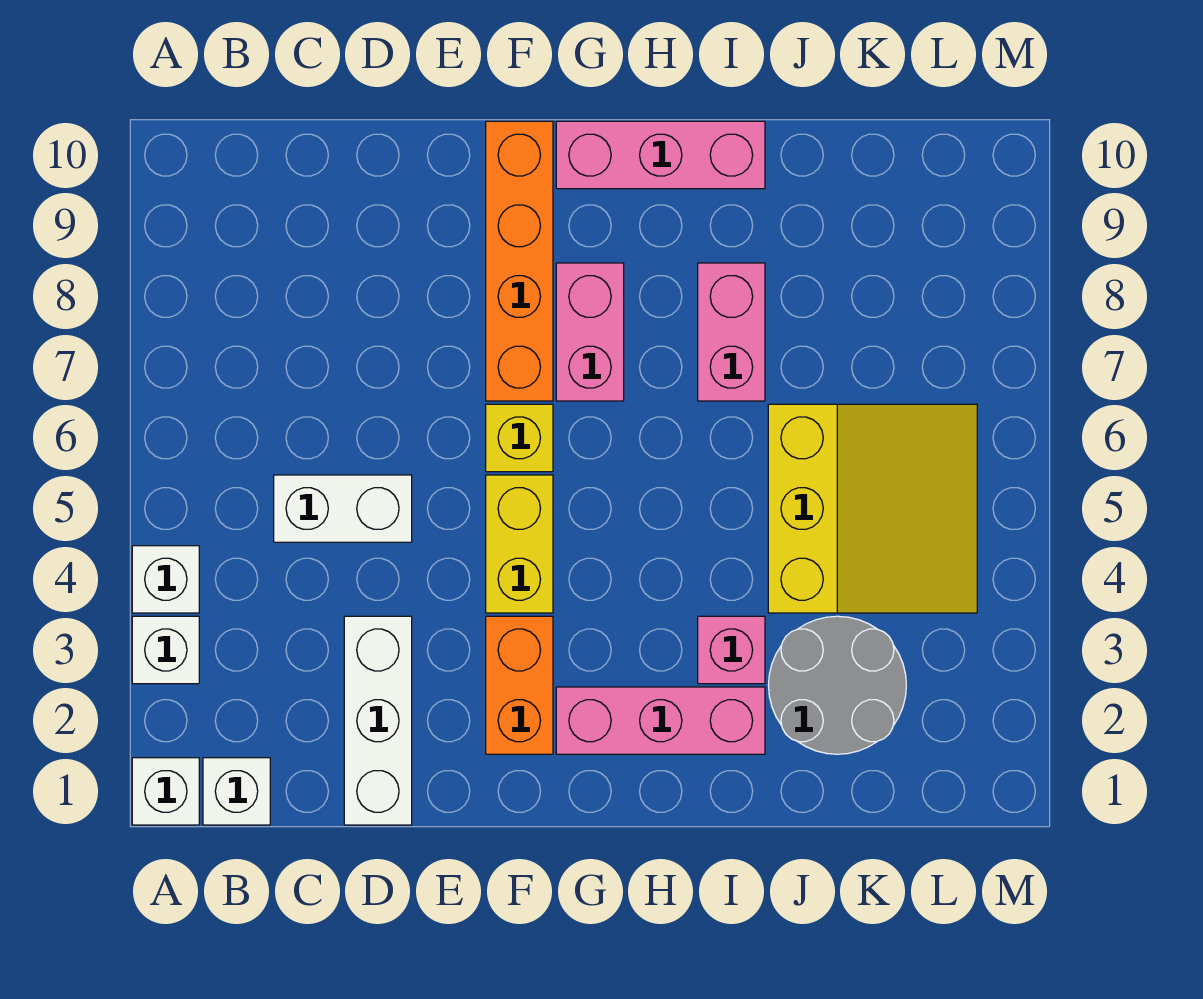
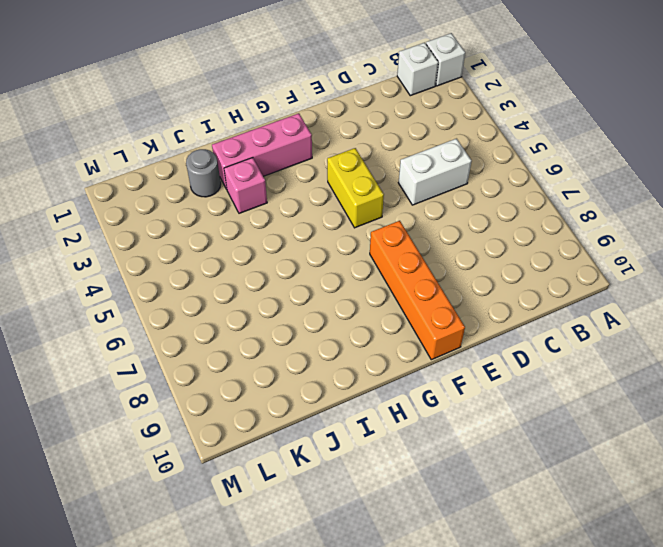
grey 1x1 round brick [186,149,221,197] -> grey 2x2 round brick [768,616,906,754]
none -> white 1x1 brick [132,616,199,684]
none -> white 1x1 brick [132,546,199,613]
none -> white 1x3 brick [344,616,412,825]

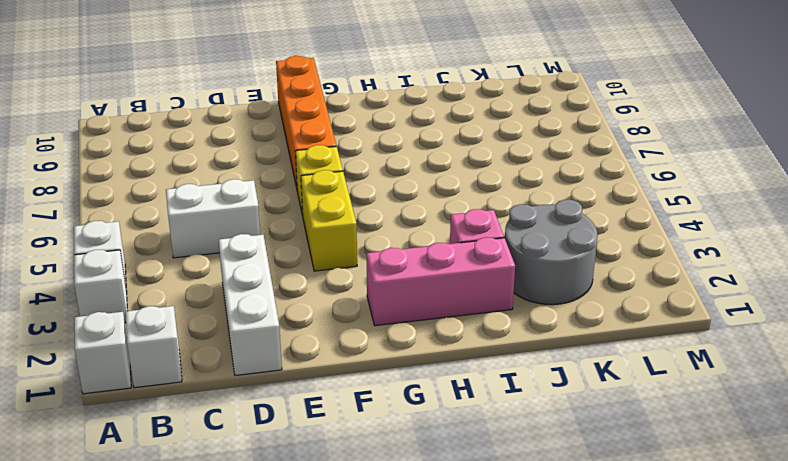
none -> orange 1x2 brick [486,616,553,754]
none -> pink 1x2 brick [556,263,624,401]
none -> pink 1x3 brick [556,121,765,189]

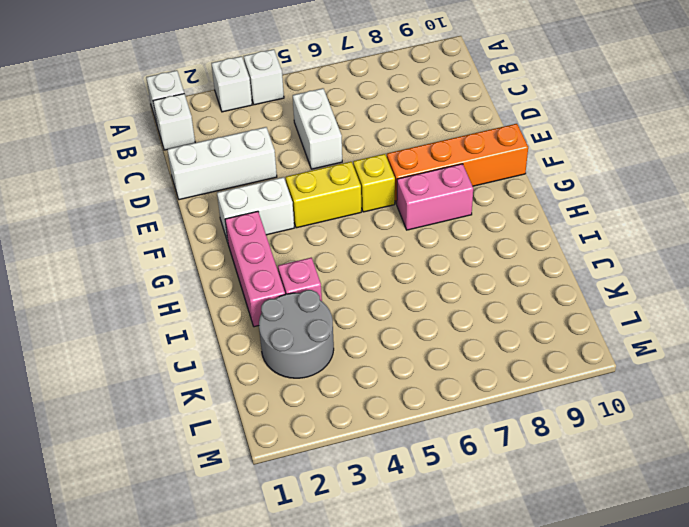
white 1x2 brick [217,177,294,242] -> orange 1x2 brick [486,616,553,754]
none -> pink 1x3 brick [556,121,765,189]
none -> pink 1x2 brick [698,263,765,401]
none -> yellow 3x3 slope [768,404,977,613]

